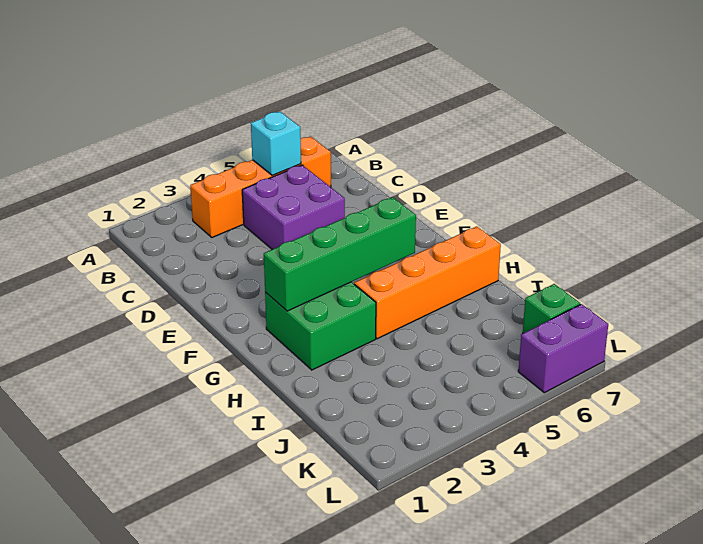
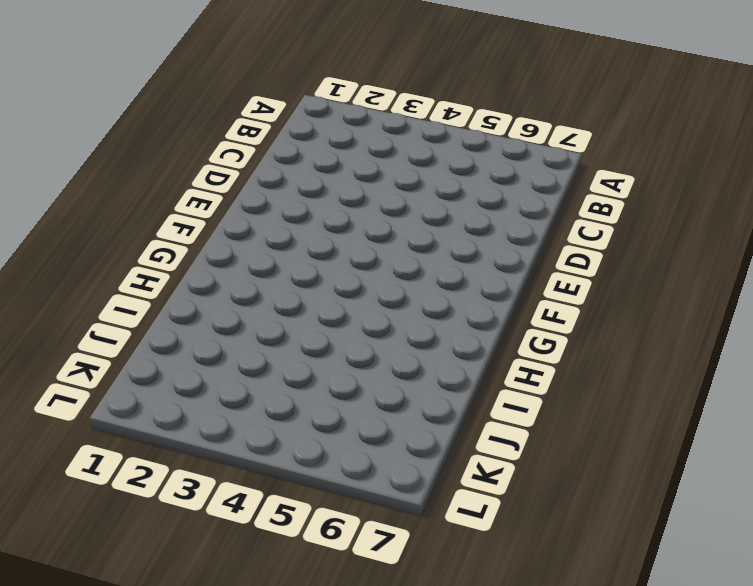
none -> orange 1x4 brick [190,137,331,237]
none -> purple 2x2 brick [242,165,345,249]

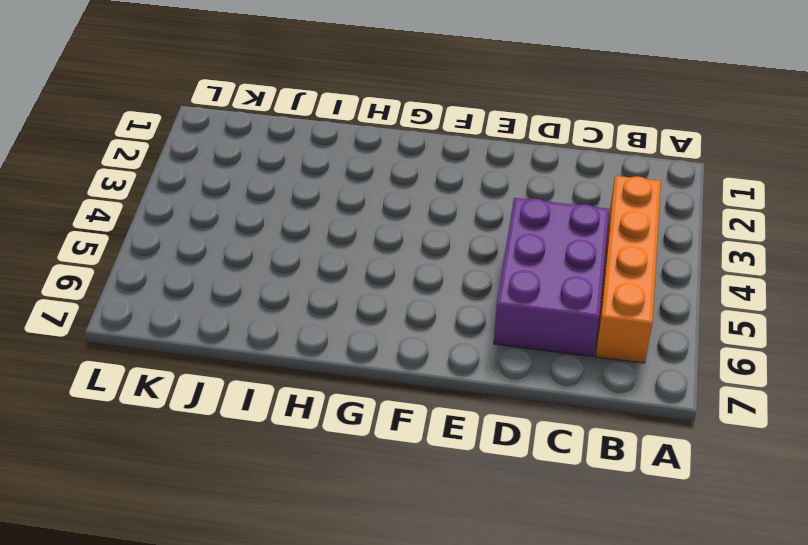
purple 2x3 brick [494,198,610,357] -> purple 2x2 brick [242,165,345,249]
none -> green 2x2 brick [265,282,376,370]
none -> orange 1x4 brick [354,226,501,339]

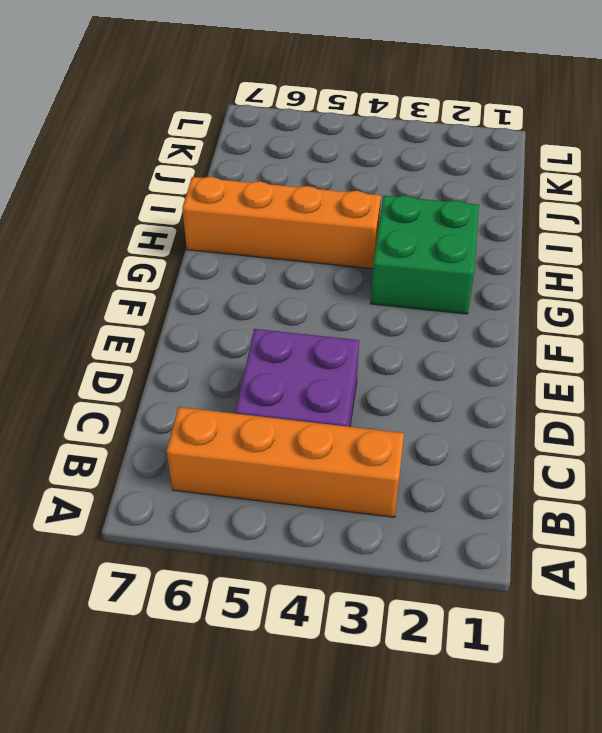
none -> green 1x1 brick [523,284,580,333]
none -> purple 1x2 brick [518,304,608,393]

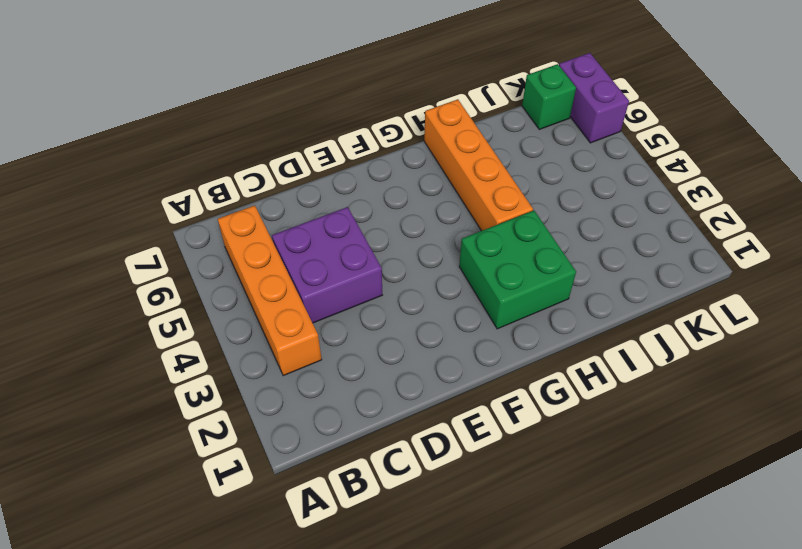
none -> cyan 1x1 brick [251,112,301,176]
none -> green 1x4 brick [264,197,416,311]

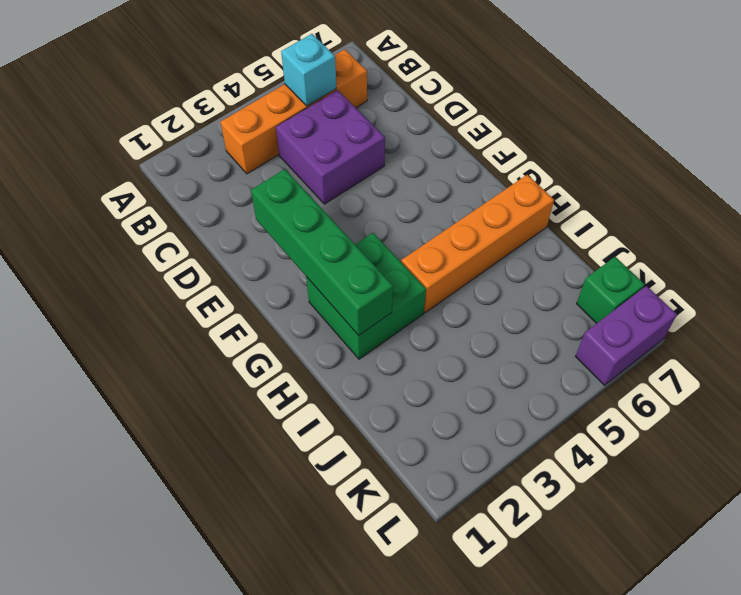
green 1x4 brick [251,169,393,335] -> green 1x4 brick turned to [264,197,416,311]

